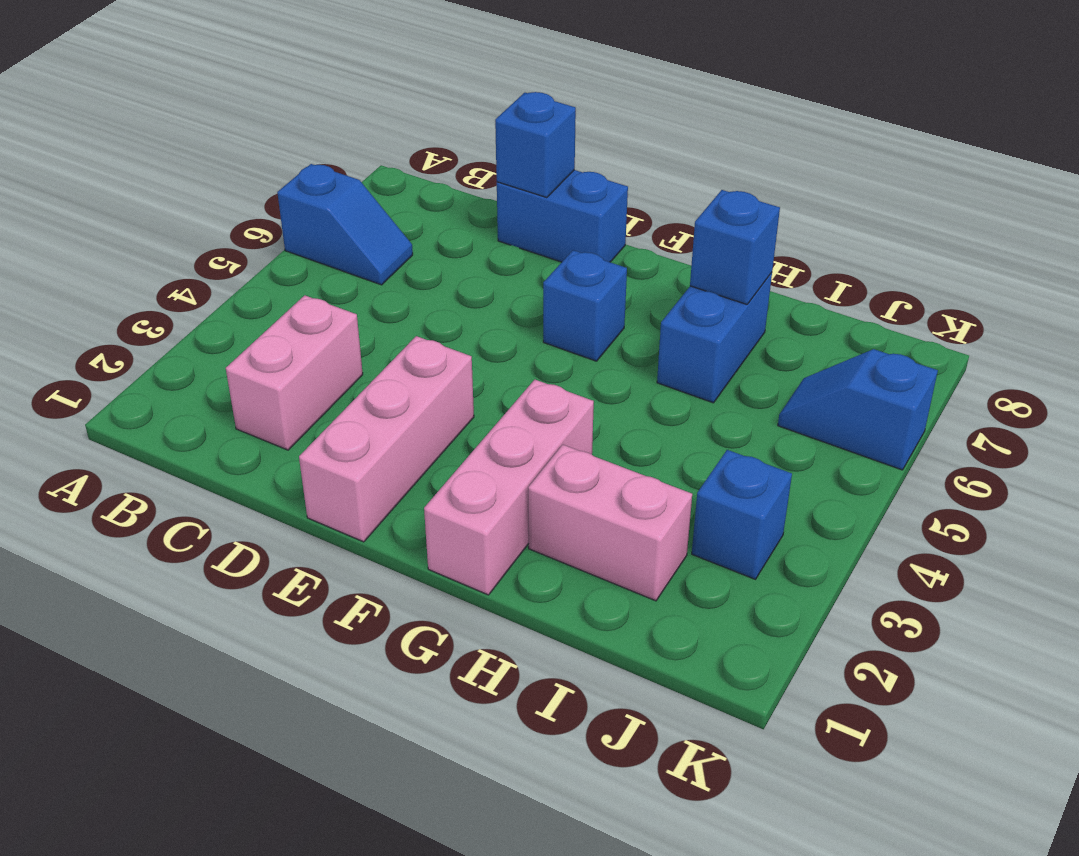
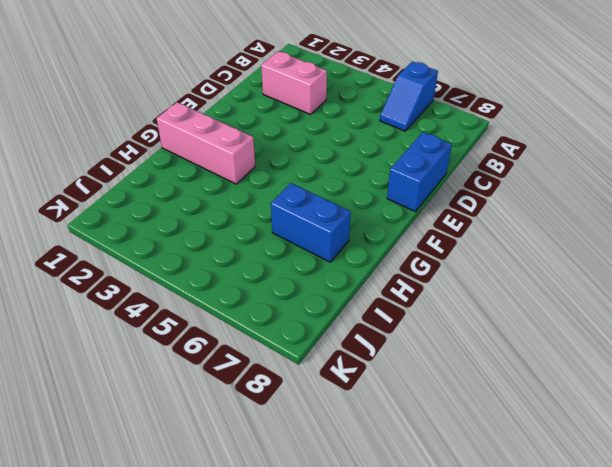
none -> pink 1x3 brick [299,336,474,542]
none -> blue 1x1 brick [543,250,627,361]
none -> pink 1x2 brick [528,445,692,601]

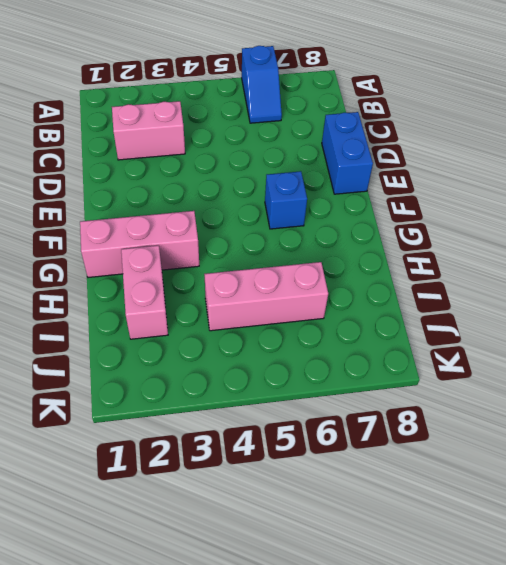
pink 1x3 brick [204,262,328,331] -> pink 1x3 brick moved to [299,336,474,542]
none -> blue 1x2 brick [657,272,772,403]
none -> blue 1x1 brick [692,450,792,579]
none -> blue 1x2 slope [778,349,938,470]

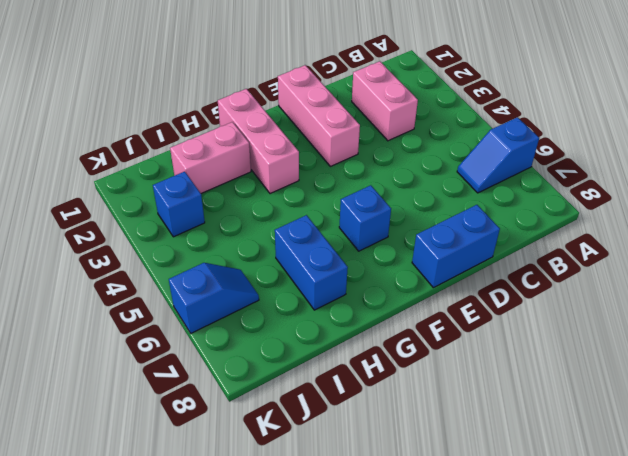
none -> blue 1x1 brick [495,92,576,198]
none -> blue 1x1 brick [690,190,780,304]

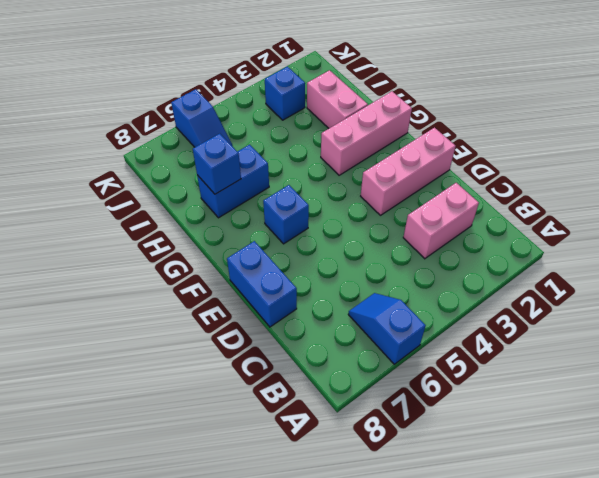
none -> blue 1x1 brick [495,92,576,198]

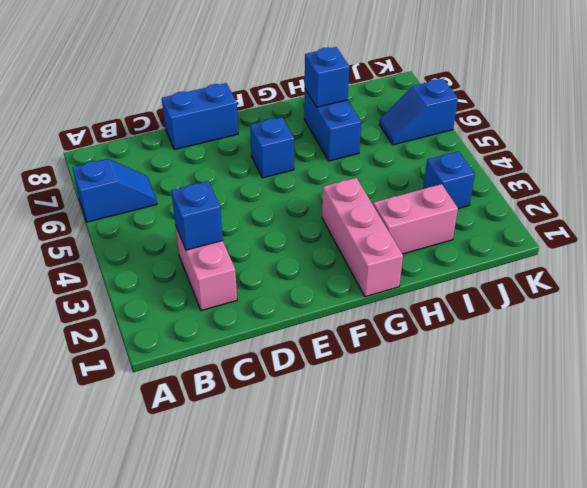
blue 1x1 brick [171,181,223,250] -> blue 1x1 brick moved to [495,92,576,198]
none -> pink 1x3 brick [299,336,474,542]

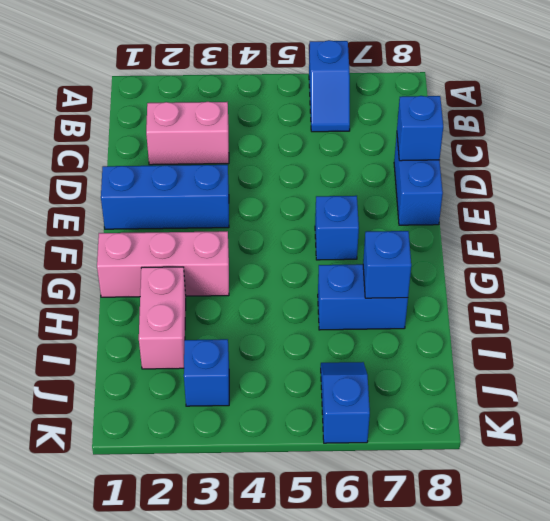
blue 1x3 brick [101,165,229,229] -> pink 1x3 brick [299,336,474,542]

